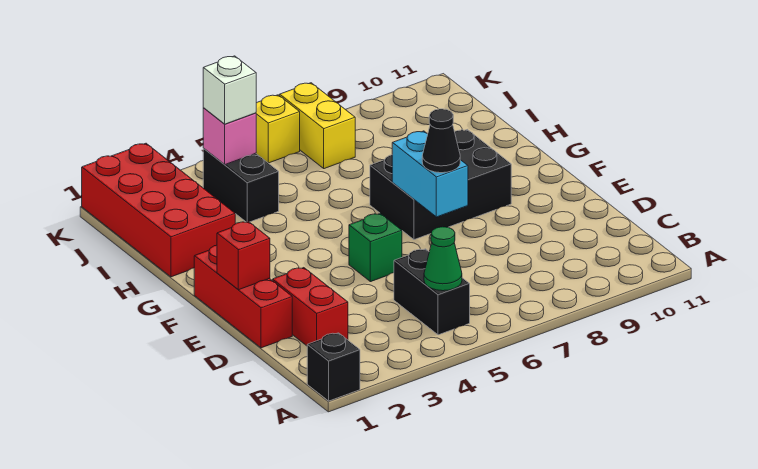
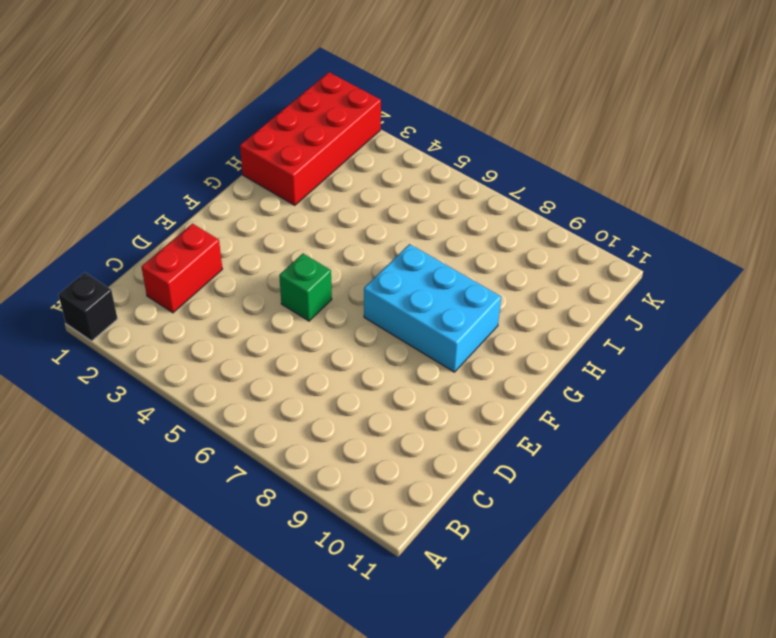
cyan 2x3 brick [364,244,501,372] -> black 2x3 brick [370,129,511,240]
none -> black 1x2 brick [394,249,470,335]
none -> red 1x3 brick [194,245,292,348]
none -> black 1x2 brick [203,149,279,222]

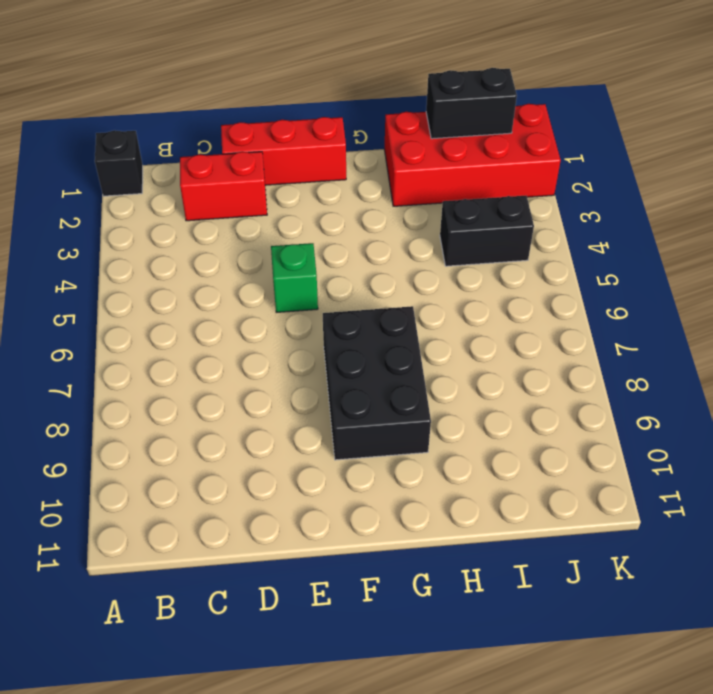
black 1x2 brick [426,68,517,139] -> black 1x2 brick moved to [394,249,470,335]
none -> yellow 1x2 brick [280,83,355,169]
none -> yellow 1x1 brick [256,95,300,163]
none -> green 1x1 cone [424,227,462,291]

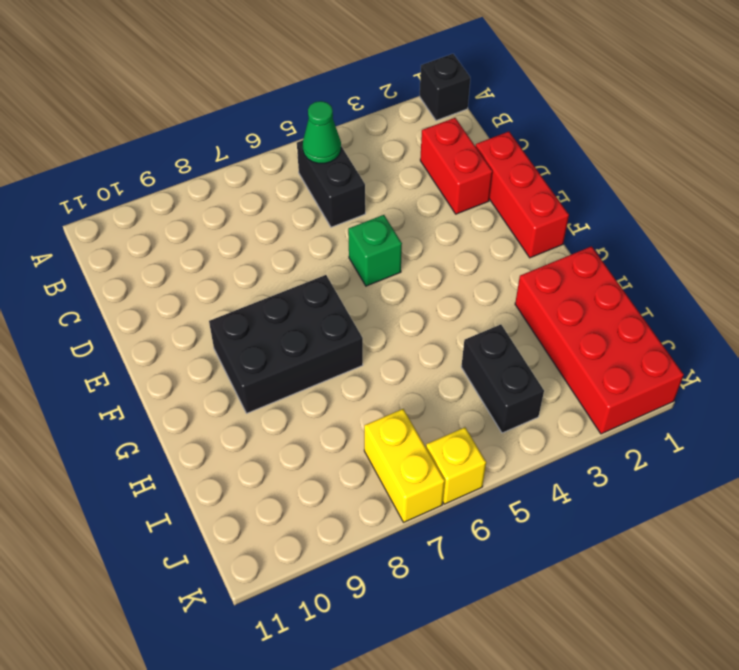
none -> red 1x1 brick [217,221,270,290]
none -> cyan 1x2 brick [392,131,468,217]
none -> pink 1x1 brick [203,108,256,165]

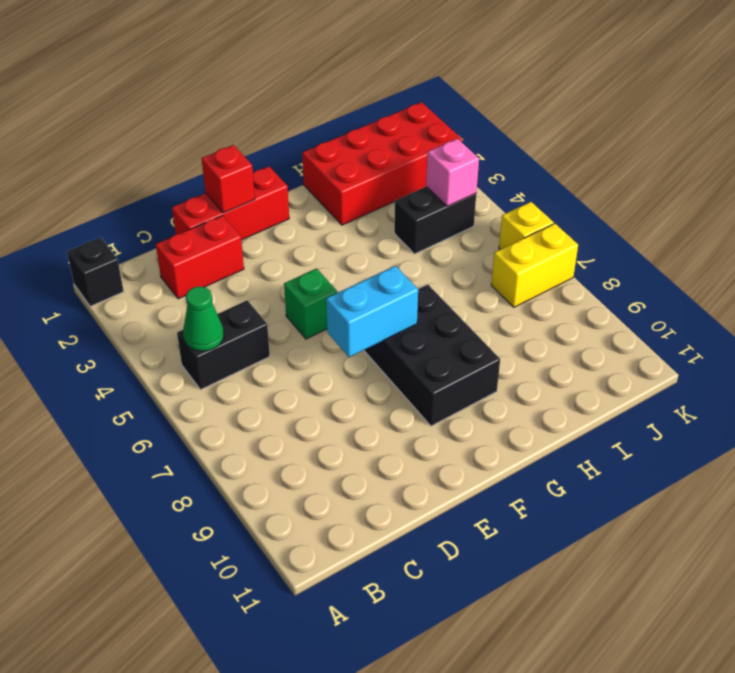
none -> black 1x1 cone [422,109,460,173]
none -> white 1x1 brick [203,56,256,124]

